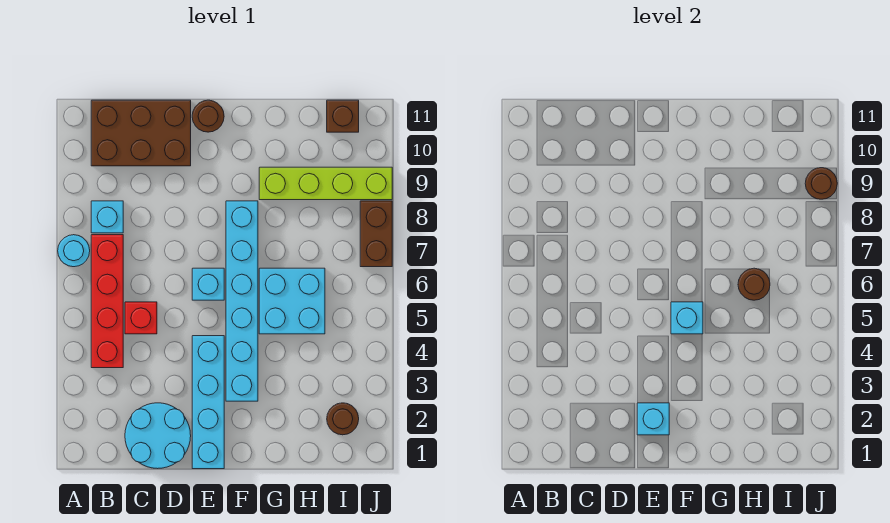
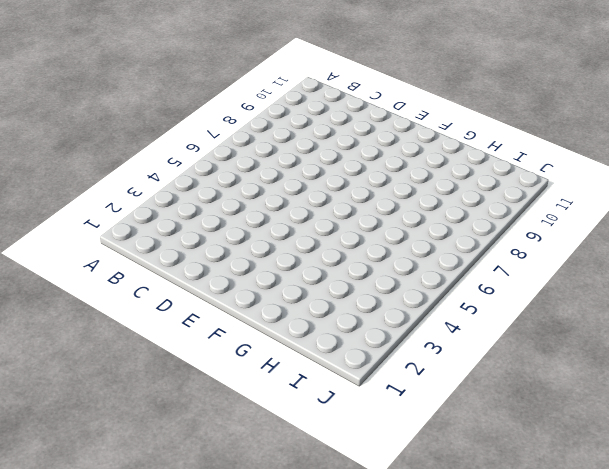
none -> cyan 1x1 round brick [58,235,90,267]
none -> red 1x4 brick [91,235,123,368]
none -> cyan 1x1 brick [91,201,123,233]

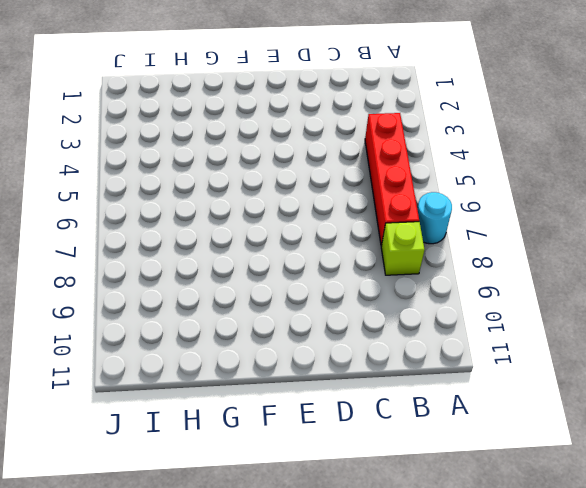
lime 1x1 brick [381,222,425,275] -> cyan 1x1 brick [91,201,123,233]
none -> brown 2x3 brick [91,100,191,166]
none -> cyan 2x2 round brick [125,403,191,469]
none -> red 1x1 brick [125,302,157,334]

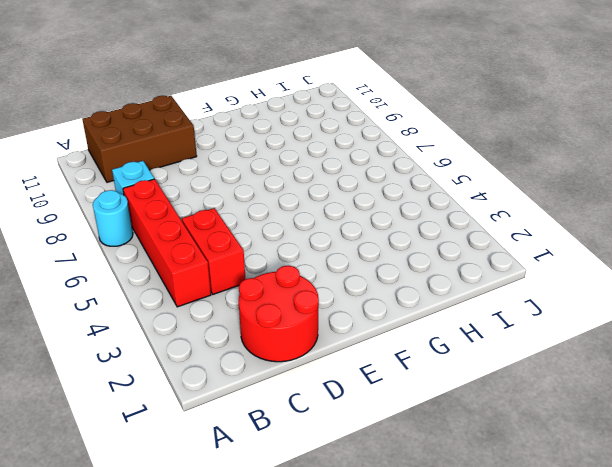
red 2x2 round brick [239,266,319,362] -> cyan 2x2 round brick [125,403,191,469]
red 1x2 brick [182,208,245,294] -> red 1x1 brick [125,302,157,334]
none -> cyan 1x4 brick [192,336,224,469]
none -> cyan 1x1 brick [192,268,224,300]
none -> brown 1x1 round brick [192,100,224,132]

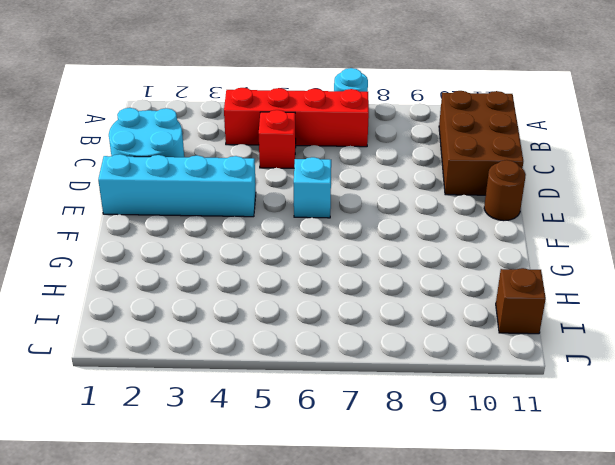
none -> cyan 1x1 brick [91,201,123,233]
none -> cyan 1x6 brick [226,201,258,401]
none -> cyan 2x2 brick [259,268,325,334]

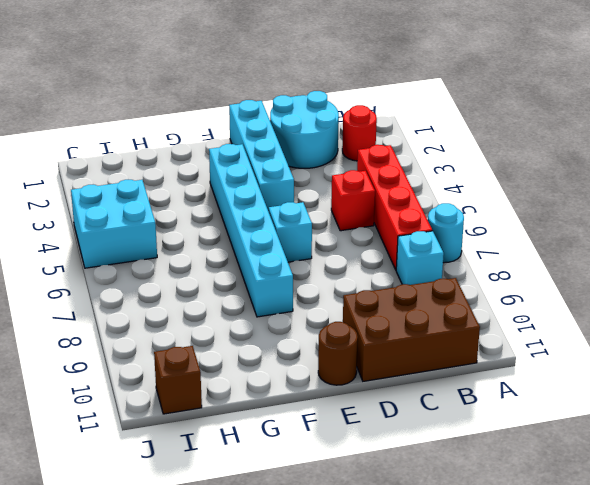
red 1x1 round brick [342,105,377,161] -> none
cyan 2x2 brick [71,179,157,268] -> cyan 2x2 brick moved to [259,268,325,334]
none -> lime 1x4 brick [259,167,392,200]
none -> brown 1x1 round brick [327,403,359,435]
none -> brown 1x2 brick [360,201,392,267]

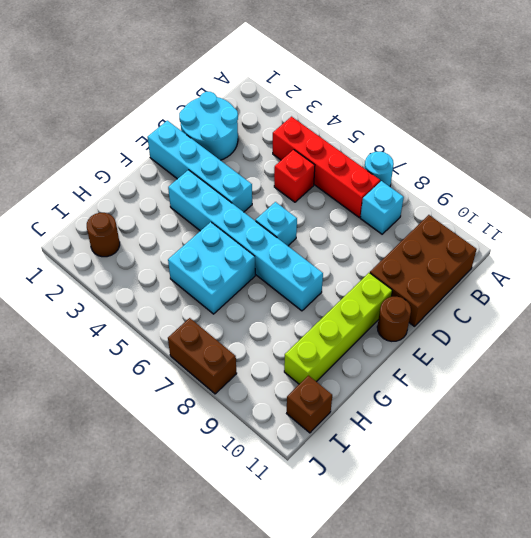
lime 1x4 brick [284,273,392,384] -> lime 1x4 brick moved to [259,167,392,200]
none -> cyan 1x1 brick [637,403,669,435]
none -> cyan 1x1 brick [671,302,703,334]
none -> brown 1x1 round brick [738,268,770,300]

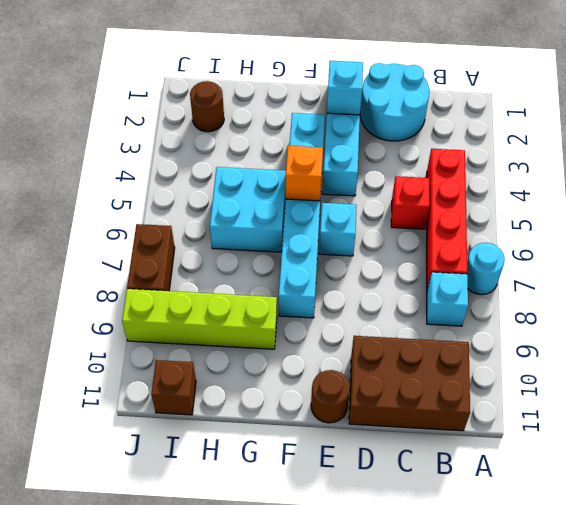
orange 1x1 brick [286,146,323,201] -> cyan 1x1 brick [671,302,703,334]
none -> brown 1x1 round brick [738,268,770,300]
none -> brown 1x1 round brick [805,168,837,199]

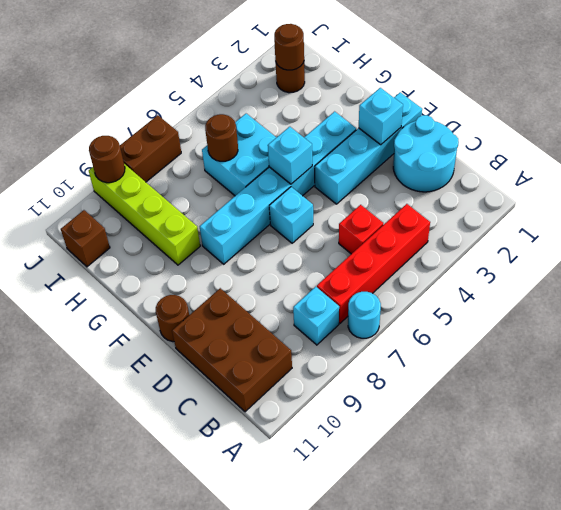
brown 1x1 round brick [274,24,304,70] -> none

